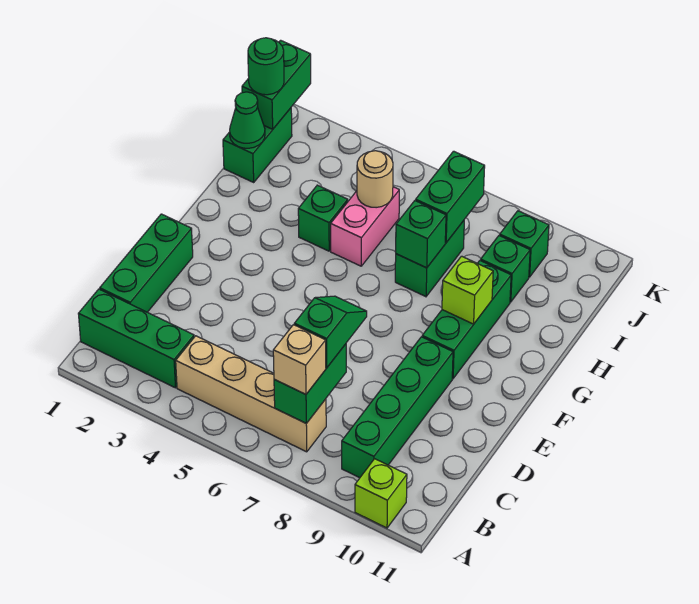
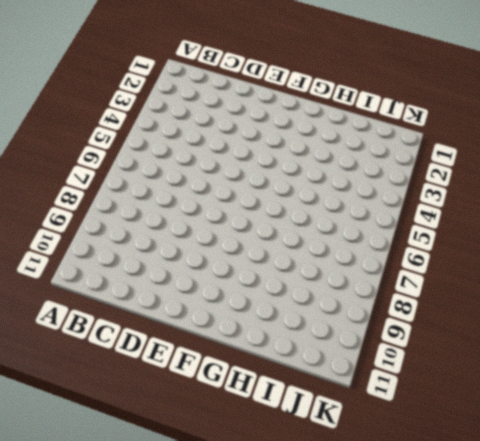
none -> lime 1x1 brick [355,459,407,528]
none -> green 1x3 brick [78,289,194,388]
none -> tan 1x4 brick [176,336,326,452]

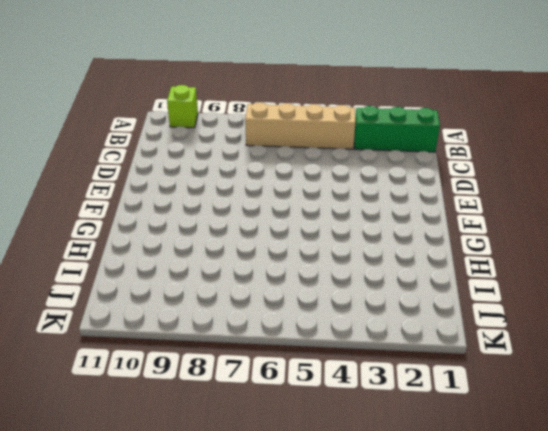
none -> green 1x4 brick [342,337,453,478]
none -> green 1x3 brick [100,214,193,312]
none -> green 1x3 brick [422,260,511,379]

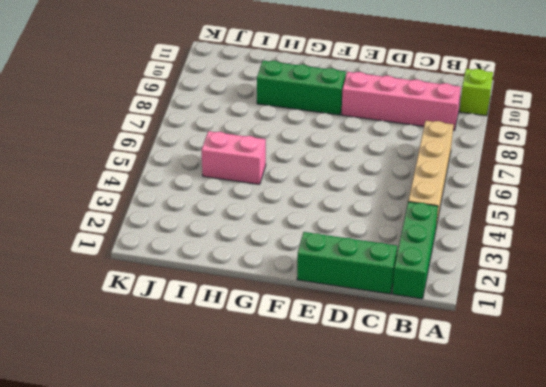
pink 1x4 brick [342,72,461,130] -> green 1x4 brick [342,337,453,478]
none -> green 1x1 brick [298,185,348,251]
none -> green 1x2 brick [395,221,464,297]
none -> green 1x2 brick [223,108,292,182]

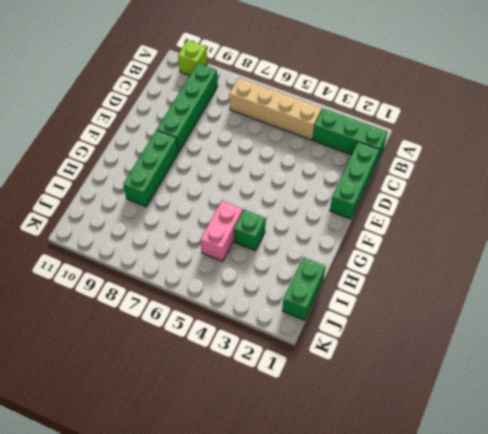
none -> green 1x2 brick [395,221,464,297]
none -> green 1x1 brick [481,235,530,302]
none -> green 1x1 brick [500,211,549,277]

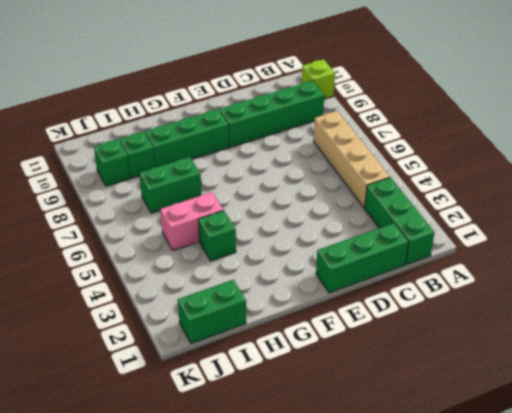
none -> green 1x2 brick [274,344,346,423]
none -> lime 1x1 brick [442,256,493,324]
none -> green 1x1 brick [396,201,446,268]

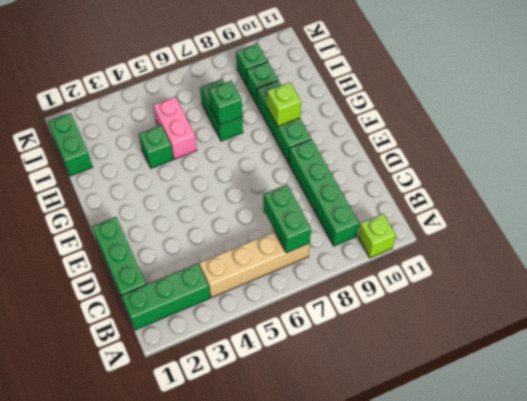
none -> green 1x1 cone [230,92,265,148]
none -> tan 1x1 round brick [357,151,393,208]
none -> green 1x2 brick [416,151,485,243]

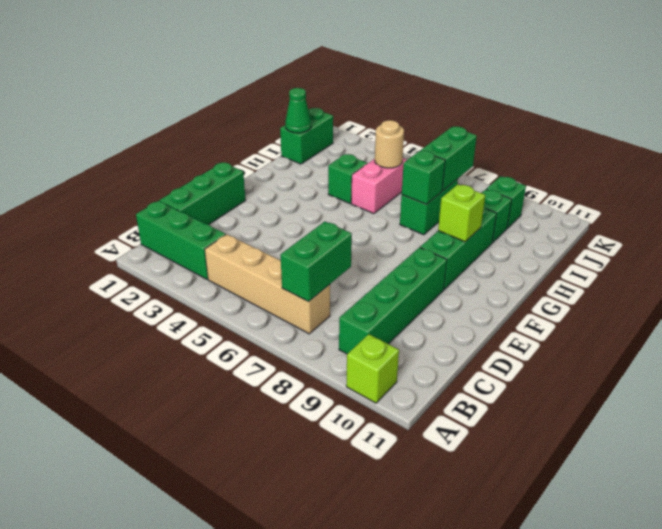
none -> green 1x2 brick [242,40,311,129]
none -> tan 1x1 brick [273,325,326,394]
none -> green 1x2 slope [294,296,367,368]

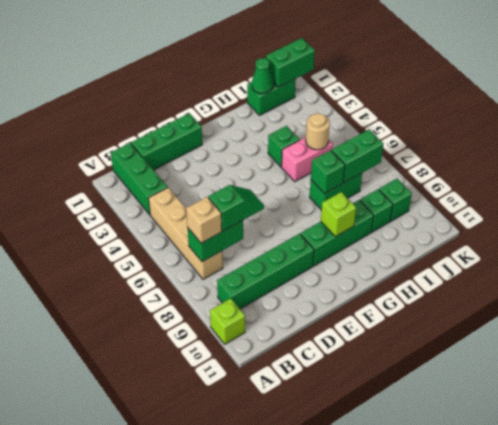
none -> green 1x1 round brick [248,38,284,95]

